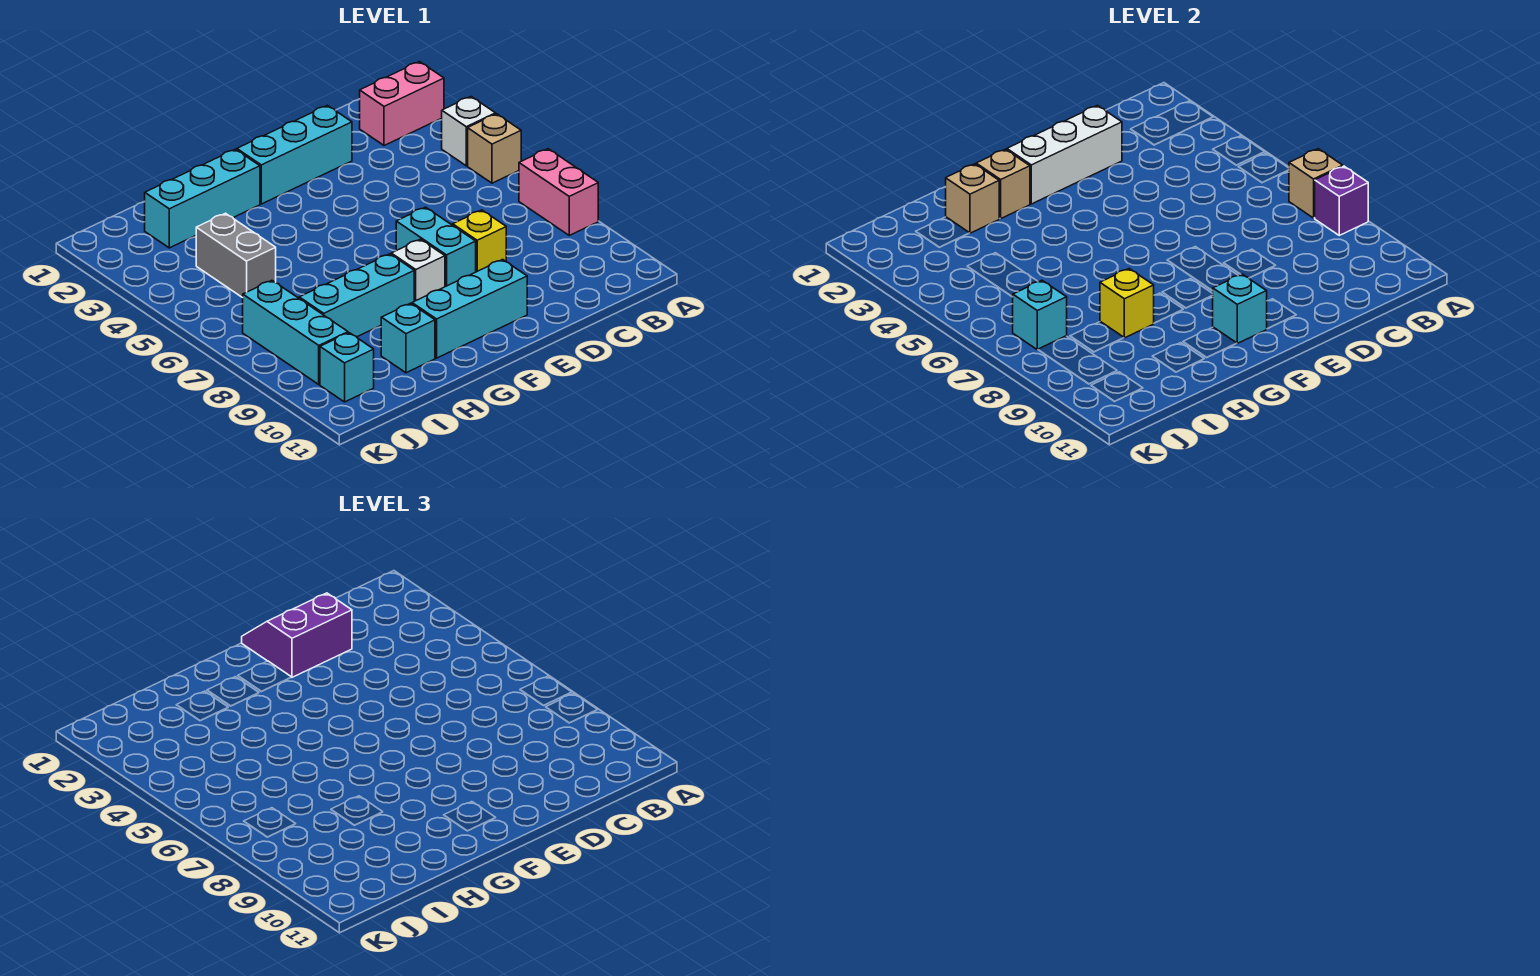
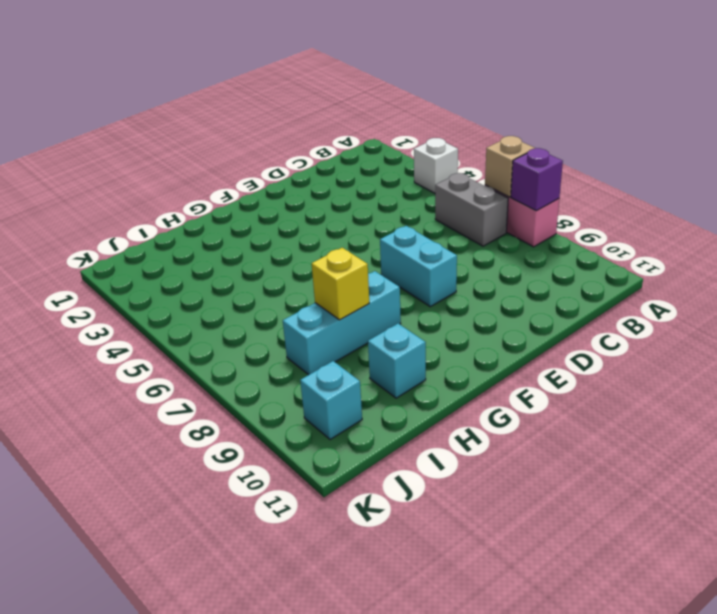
grey 1x2 brick [435,173,508,246] -> grey 1x2 brick moved to [196,213,276,298]
none -> pink 1x2 brick [360,62,444,146]
none -> tan 1x1 brick [468,114,521,183]
none -> cyan 1x3 brick [237,105,352,204]

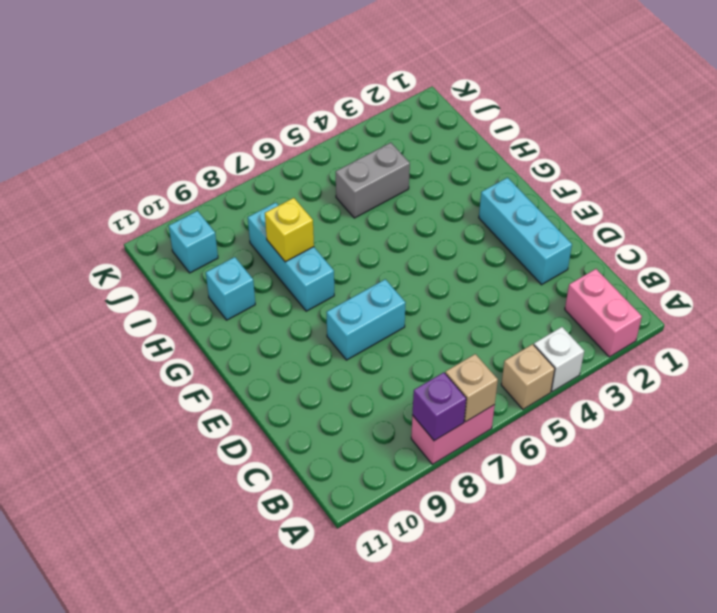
none -> yellow 1x1 brick [453,210,506,272]
none -> cyan 1x3 brick [412,259,527,358]
none -> white 1x1 brick [391,239,445,301]

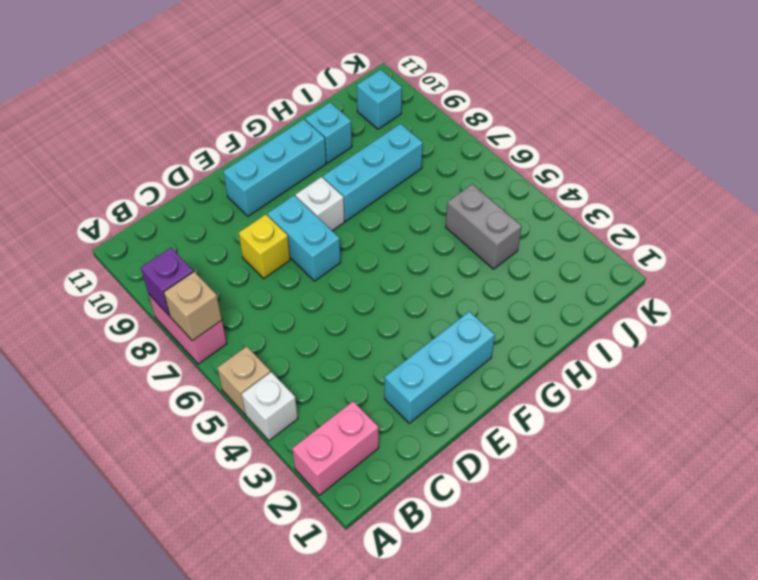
none -> cyan 1x3 brick [145,149,260,248]
none -> cyan 1x3 brick [243,280,348,384]
none -> white 1x3 brick [1007,105,1122,204]

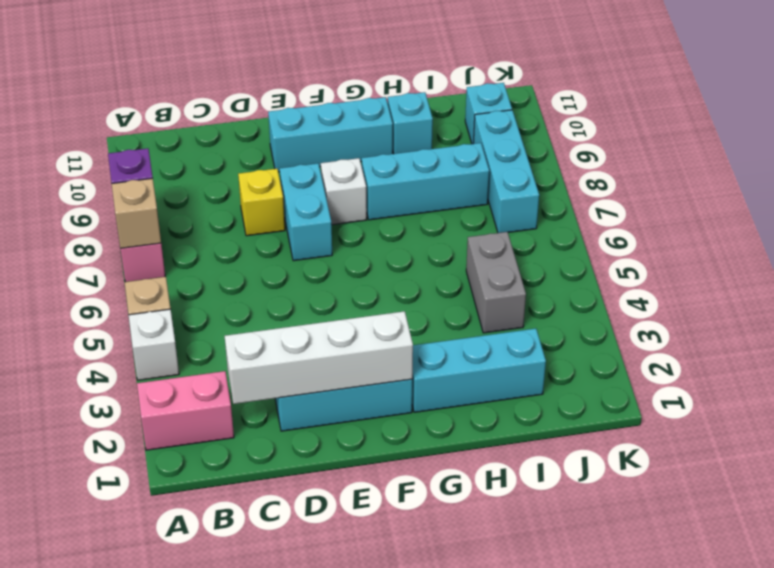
white 1x4 brick [225,311,413,404] -> white 1x3 brick [1007,105,1122,204]
none -> cyan 1x1 brick [1212,274,1267,343]
none -> tan 1x1 brick [976,149,1030,218]
none -> tan 1x1 brick [946,164,999,233]

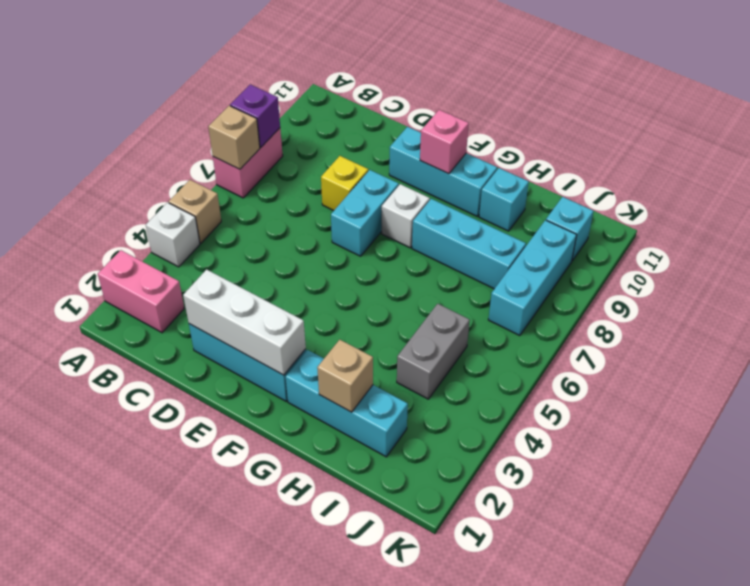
pink 1x1 brick [420,110,469,174] -> cyan 1x1 brick [1212,274,1267,343]
none -> tan 1x1 brick [976,149,1030,218]
none -> yellow 1x1 brick [1100,269,1154,338]
none -> cyan 1x1 brick [1013,280,1067,350]

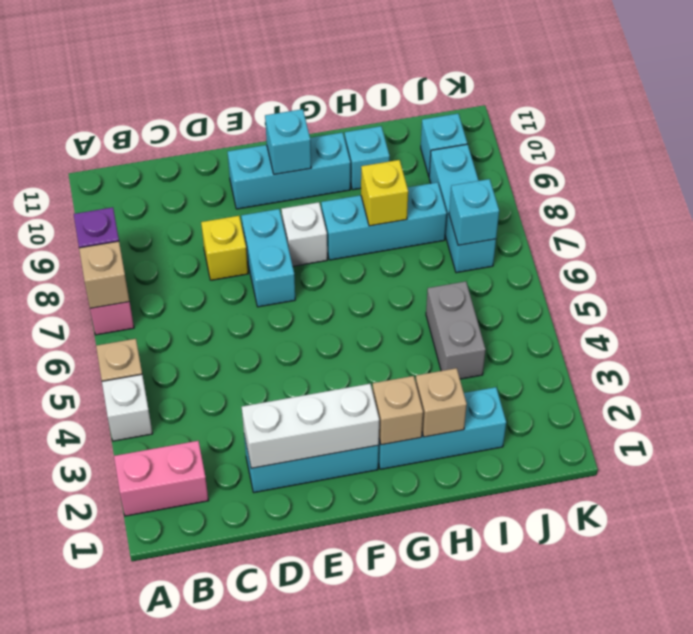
none -> purple 2x2 slope [242,593,352,677]

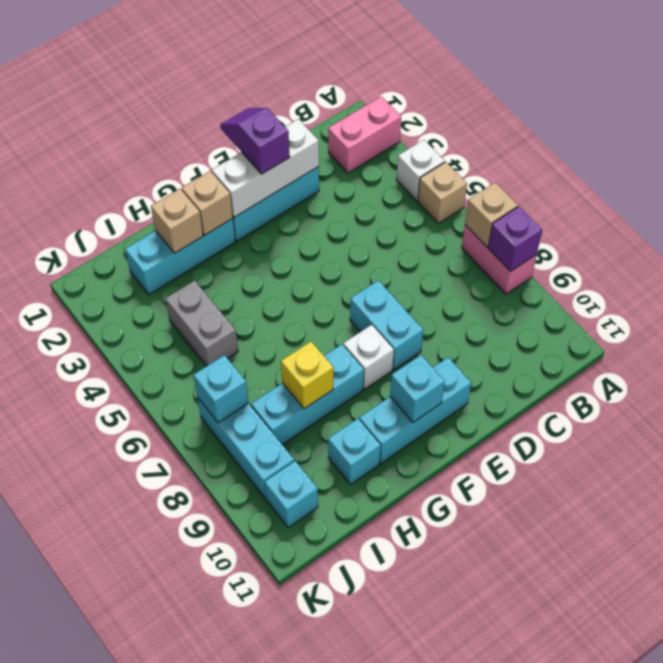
purple 1x2 slope [220,108,290,174] -> purple 2x2 slope [242,593,352,677]
none -> yellow 1x1 brick [453,210,506,272]

